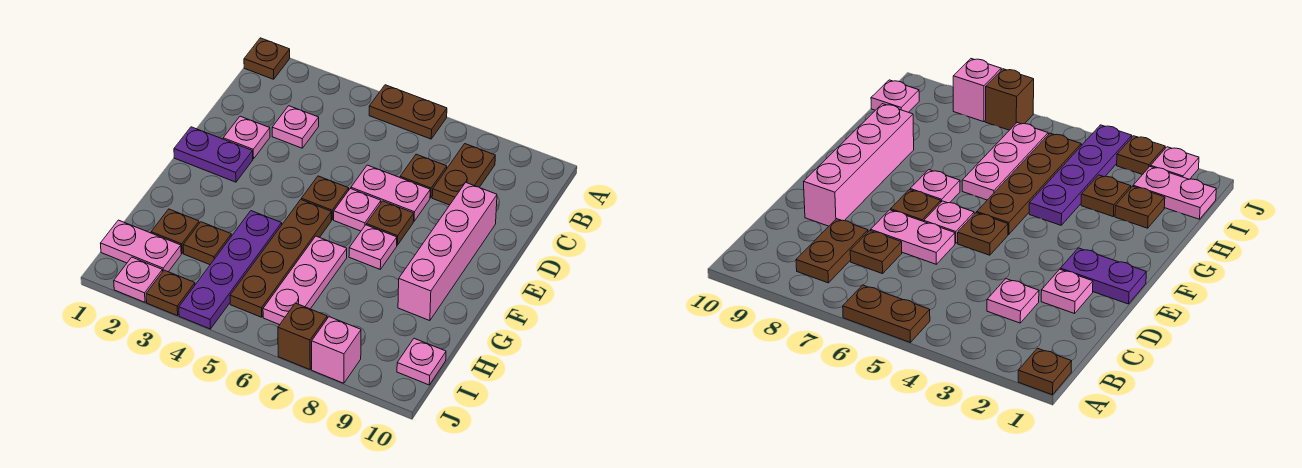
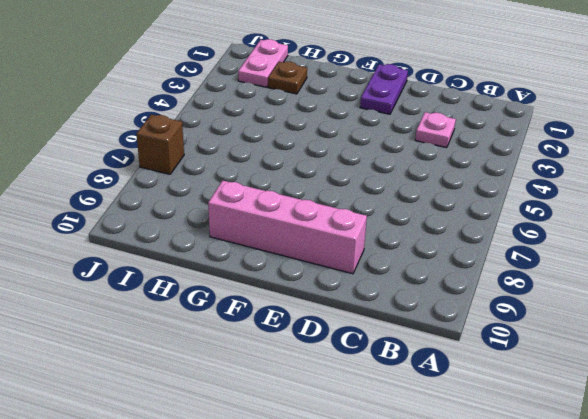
none -> brown 1x1 plate [244,38,290,79]
none -> brown 1x2 plate [369,85,447,139]
none -> brown 1x2 plate [432,144,495,205]

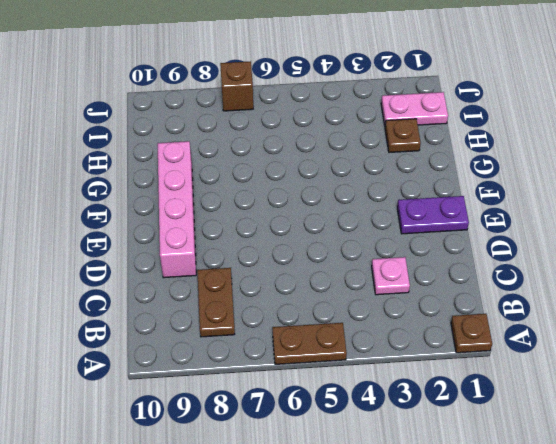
none -> brown 1x1 plate [400,154,447,198]
none -> pink 1x1 plate [223,116,270,159]
none -> pink 1x2 plate [351,165,430,221]

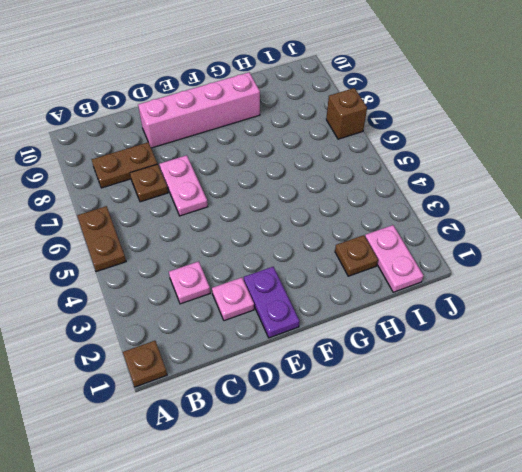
none -> brown 1x1 plate [301,176,349,220]
none -> pink 1x1 plate [334,189,381,231]
none -> brown 1x1 plate [366,201,414,245]

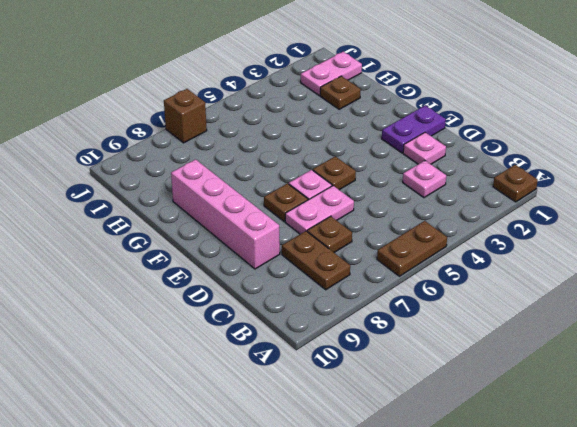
none -> brown 1x4 plate [230,200,331,317]
none -> pink 1x1 plate [349,225,397,269]
none -> purple 1x4 plate [179,211,282,329]

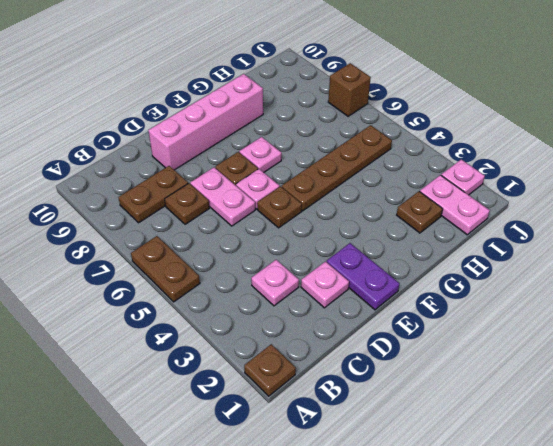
none -> purple 1x4 plate [179,211,282,329]
none -> pink 1x3 plate [263,236,347,325]
none -> brown 1x1 plate [183,222,231,265]

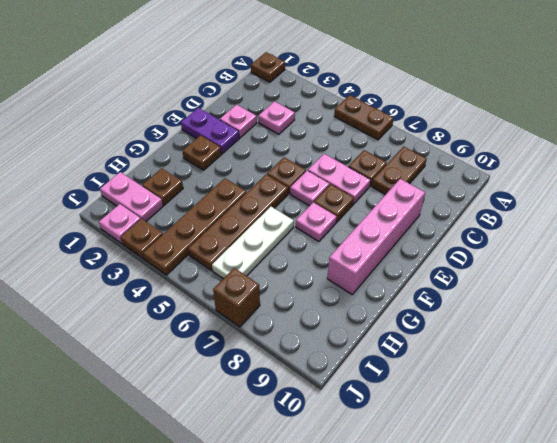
brown 1x1 plate [183,135,221,170] -> brown 1x1 plate moved to [183,222,231,265]
brown 1x4 plate [143,178,246,275] -> purple 1x4 plate [179,211,282,329]
white 1x3 plate [212,207,294,279] -> pink 1x3 plate [263,236,347,325]
none -> pink 1x1 plate [397,338,446,385]
none -> pink 1x1 brick [312,317,361,383]

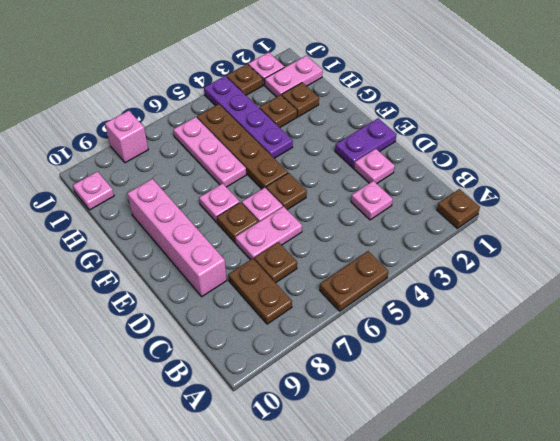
none -> brown 1x1 brick [278,303,327,370]

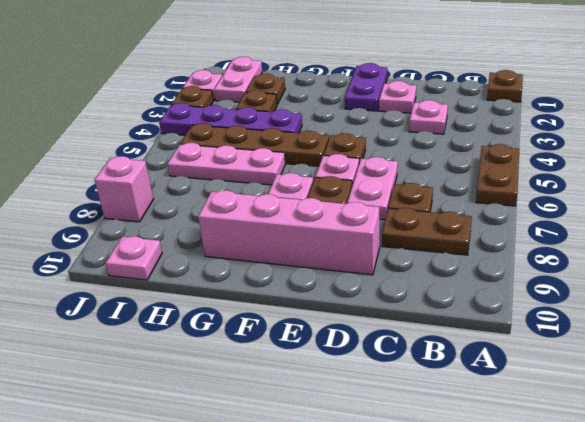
none -> brown 1x1 brick [278,303,327,370]

